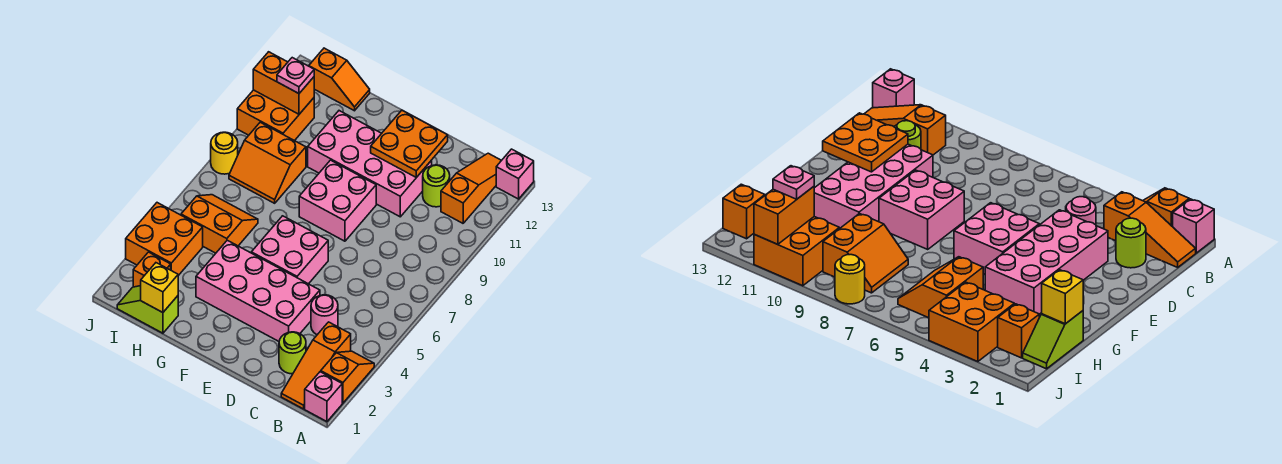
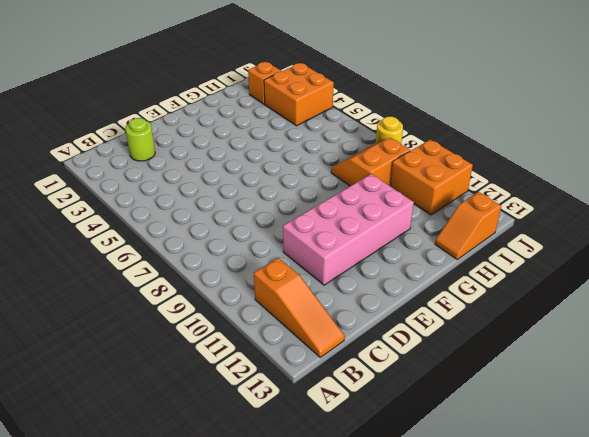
none -> pink 1x1 brick [305,372,342,422]
none -> orange 1x2 slope [321,351,374,403]
none -> pink 1x1 brick [496,149,534,199]

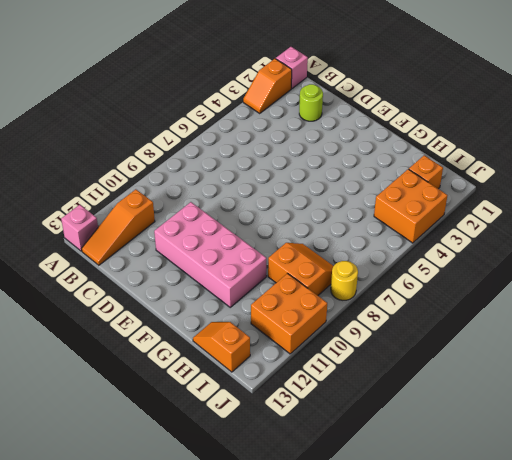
none -> orange 1x3 slope [281,322,351,409]
none -> pink 1x1 round brick [311,295,338,335]
none -> lime 1x1 round brick [423,165,450,207]

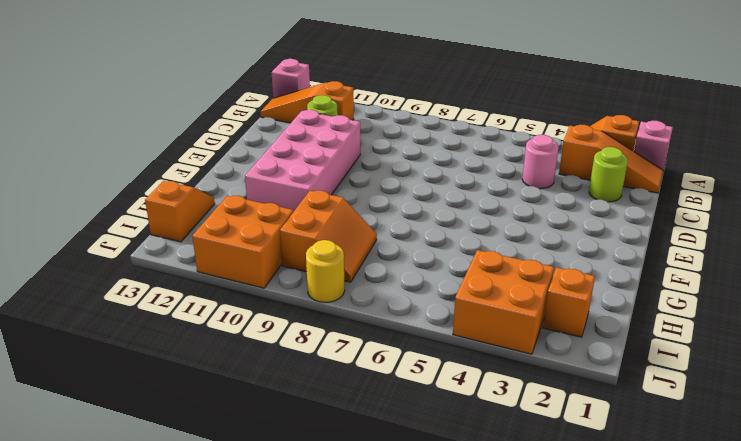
none -> pink 2x4 brick [196,240,320,341]
none -> pink 2x2 brick [251,216,328,284]
none -> pink 2x2 brick [299,160,376,241]

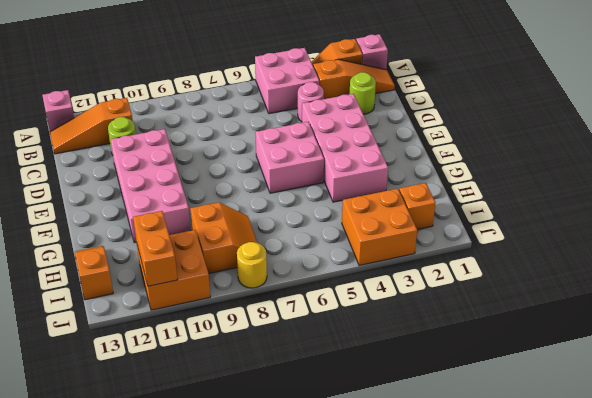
pink 2x2 brick [255,48,319,114] -> pink 2x2 brick moved to [299,160,376,241]
none -> lime 1x2 slope [117,286,178,333]
none -> orange 2x2 slope [181,195,258,253]
none -> orange 2x2 plate [371,110,448,177]

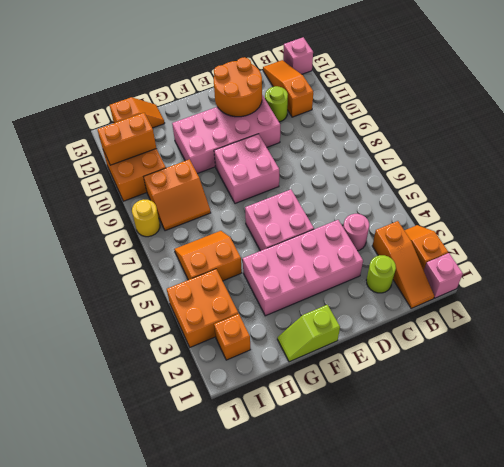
orange 2x2 round brick [214,57,262,117] -> orange 2x2 plate [371,110,448,177]
lime 1x2 slope [277,305,340,362] -> lime 1x2 slope moved to [117,286,178,333]
none -> yellow 1x1 brick [141,263,178,313]
none -> pink 1x1 plate [277,58,314,94]

